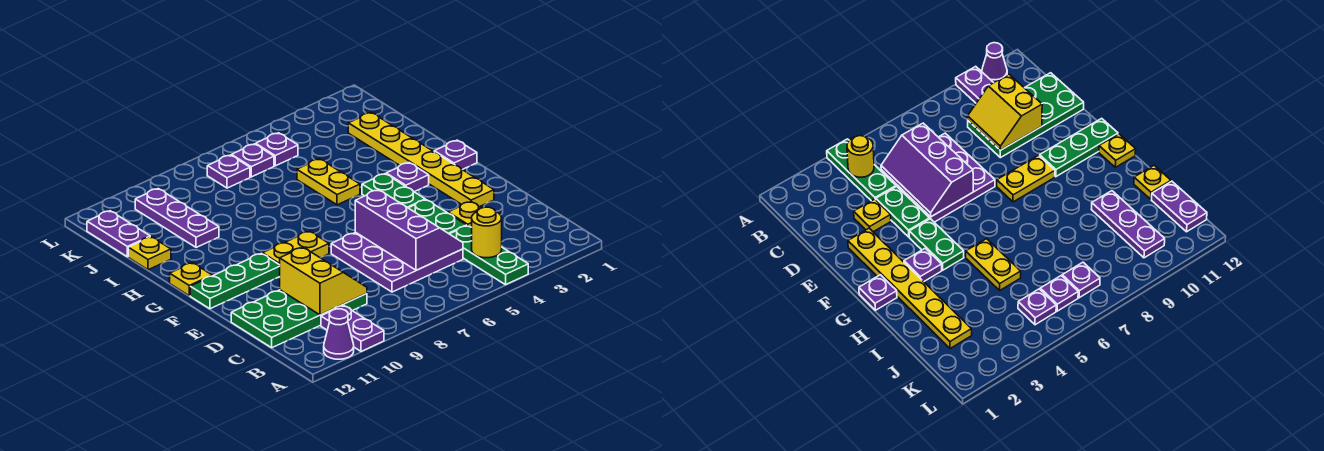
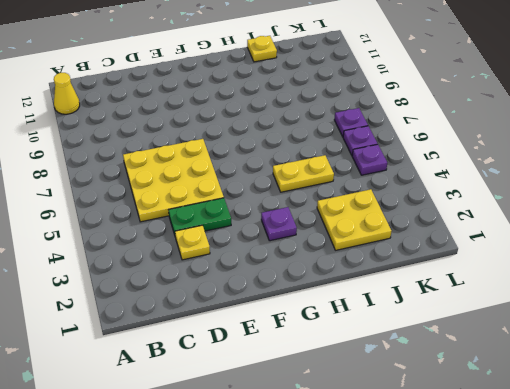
yellow 1x1 cone [54,73,80,114] -> purple 1x1 cone [324,309,354,359]
yellow 3x3 plate [123,139,224,222] -> purple 3x3 plate [331,232,463,292]
yellow 2x2 plate [317,189,391,250] -> yellow 1x6 plate [348,112,494,207]
none -> green 1x3 plate [450,226,528,285]
none -> purple 1x2 plate [321,305,384,351]
none -> green 2x4 plate [231,290,367,348]

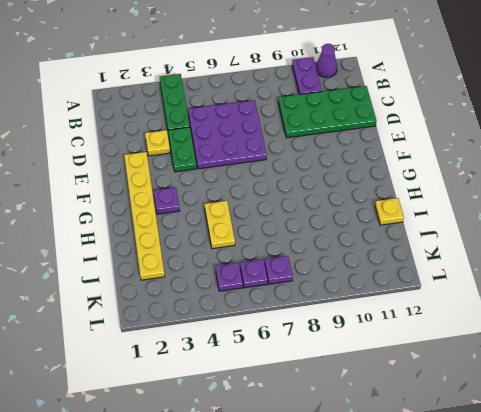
none -> green 1x2 plate [362,174,425,208]
none -> yellow 1x2 plate [262,231,329,265]
none -> green 1x3 plate [190,253,280,309]

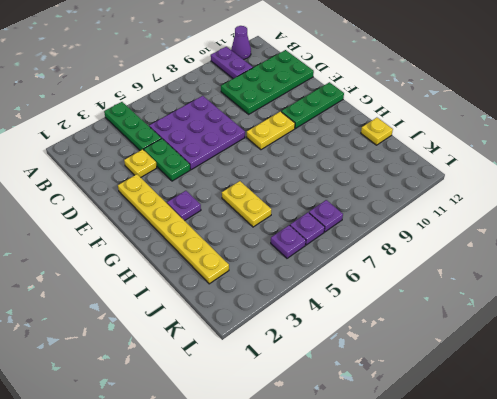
none -> green 1x2 plate [362,174,425,208]
none -> purple 1x1 plate [434,140,477,170]
none -> yellow 1x1 plate [170,263,212,296]

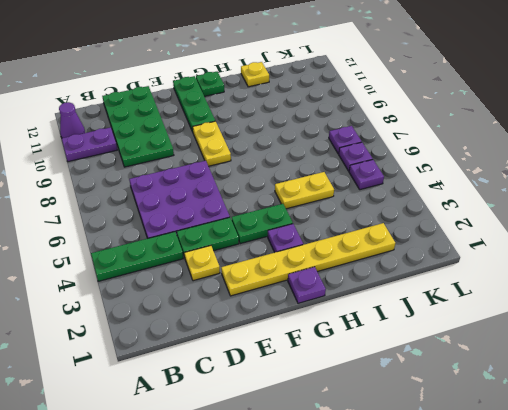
green 1x1 plate [196,72,224,96] -> yellow 1x1 plate [170,263,212,296]
none -> purple 1x3 plate [135,189,219,248]
none -> purple 1x2 plate [87,211,150,257]
none -> yellow 1x1 round brick [472,207,502,258]

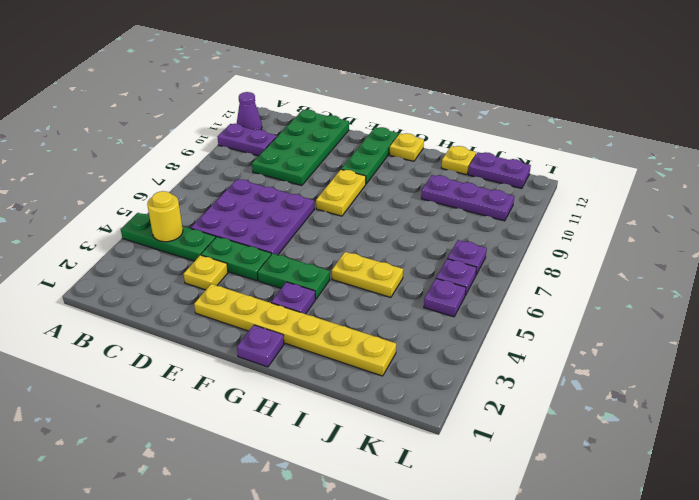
none -> purple 2x3 slope [355,190,463,270]
none -> yellow 2x2 slope [280,247,367,315]

